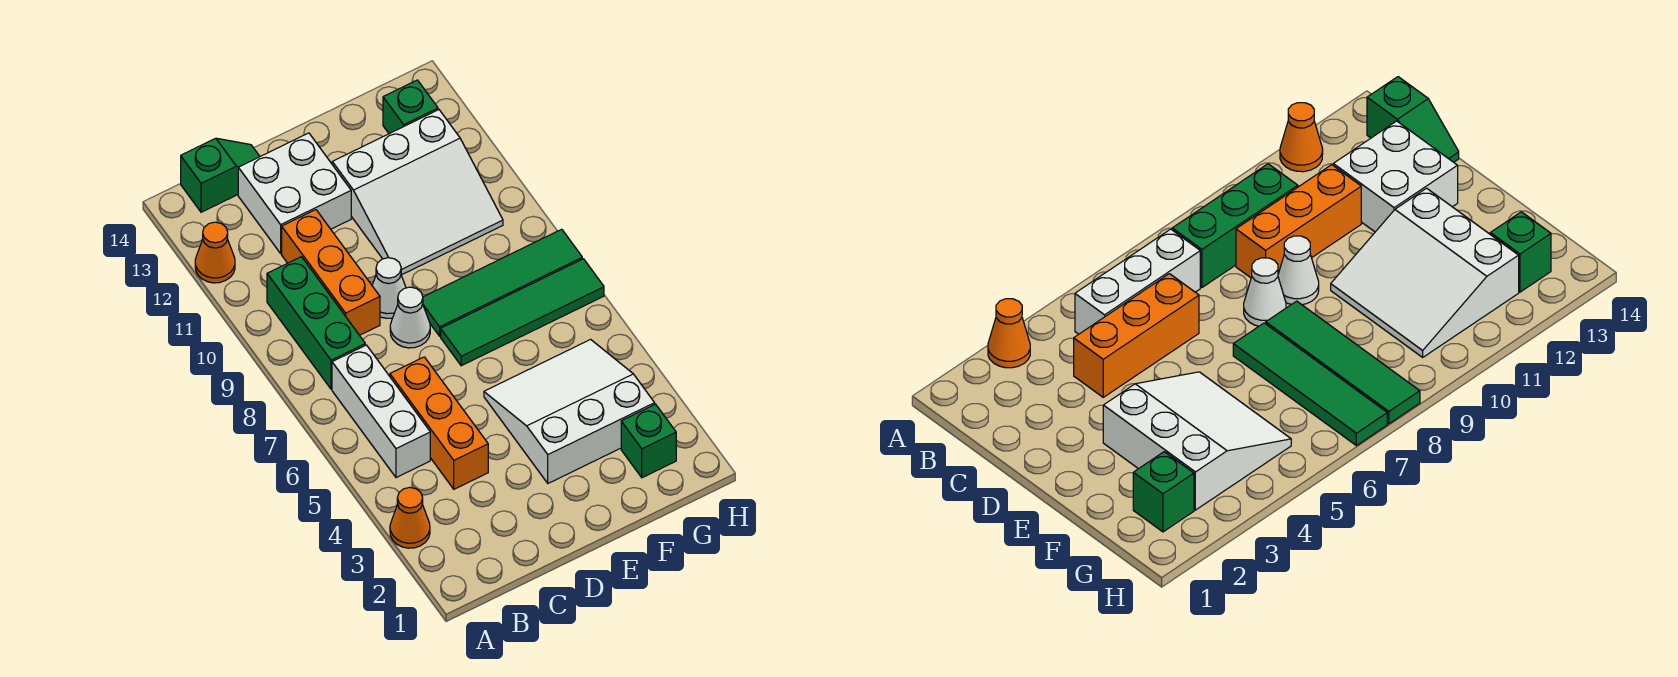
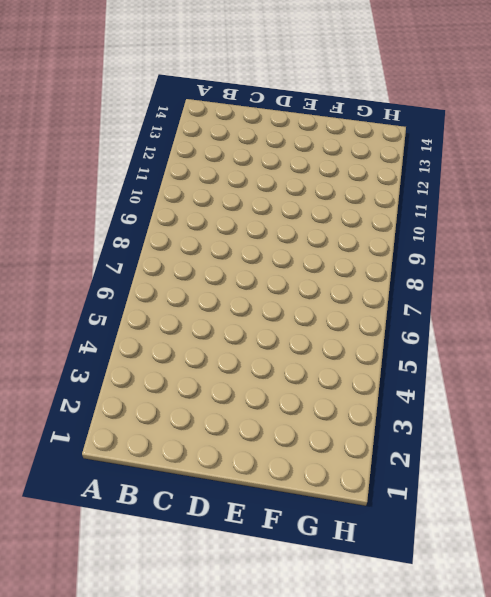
none -> orange 1x1 cone [390,487,430,548]
none -> orange 1x1 cone [195,222,235,283]
none -> white 1x3 brick [332,345,430,478]

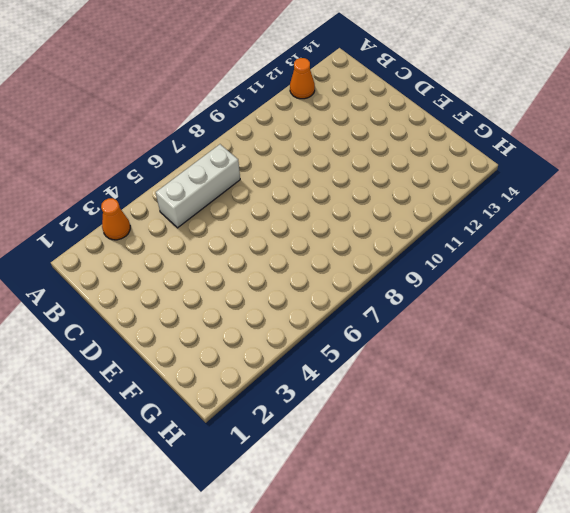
none -> green 1x3 brick [267,257,365,389]
none -> green 1x2 slope [181,138,260,212]
none -> orange 1x3 brick [390,357,488,489]

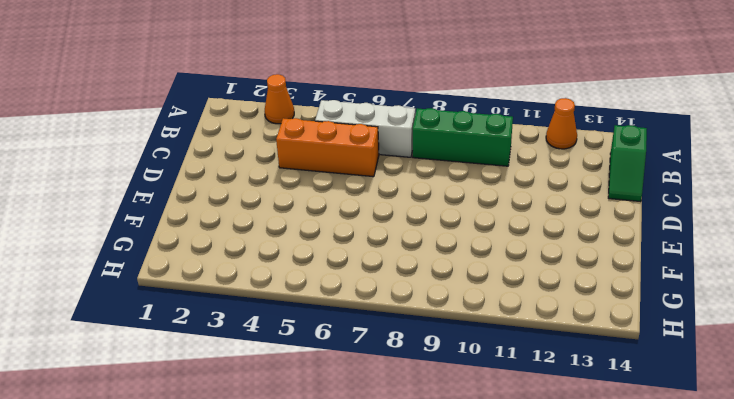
none -> orange 1x3 brick [282,210,380,335]
none -> white 2x2 brick [238,133,351,253]
none -> white 1x1 cone [390,287,430,348]

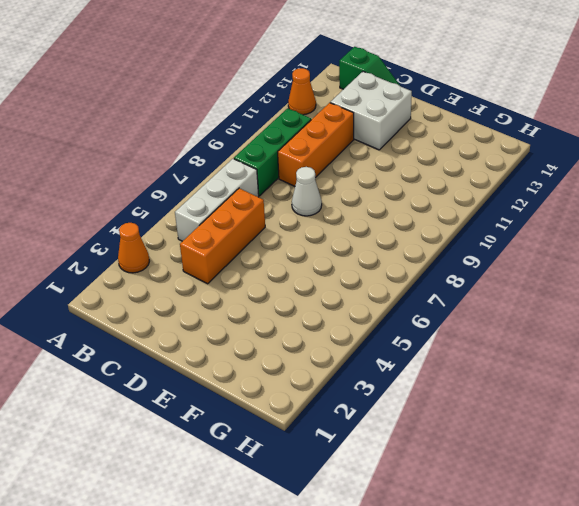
none -> white 1x1 cone [372,258,406,318]
none -> white 3x3 slope [484,339,655,483]
none -> green 1x4 tile [441,259,604,366]

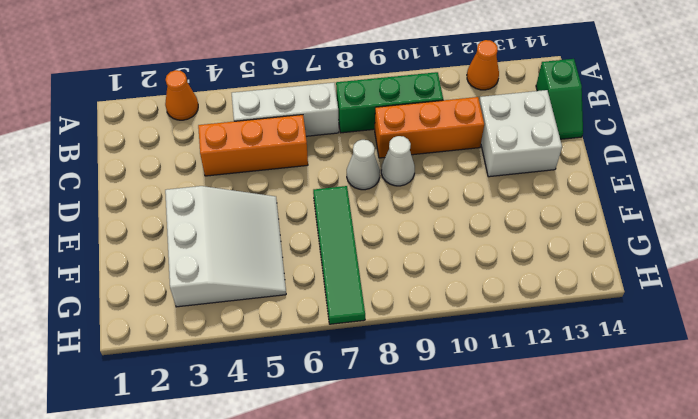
none -> green 1x4 tile [423,229,582,336]
none -> white 3x3 slope [332,110,503,275]
none -> green 1x1 brick [621,404,676,478]

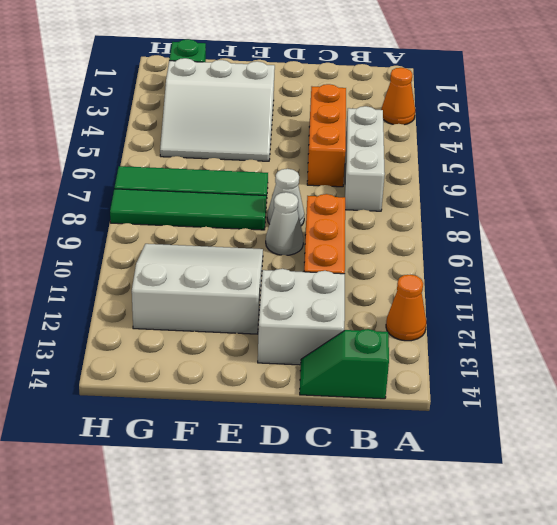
none -> green 1x3 brick [267,257,365,389]
none -> green 1x1 brick [383,80,438,134]

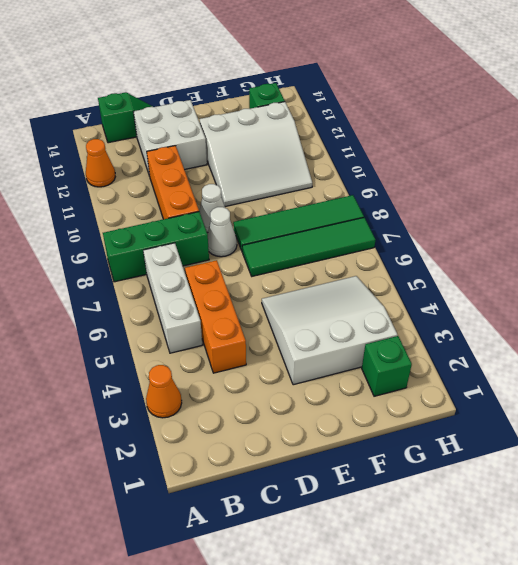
green 1x3 brick [103,212,209,282] -> green 1x3 brick turned to [267,257,365,389]

